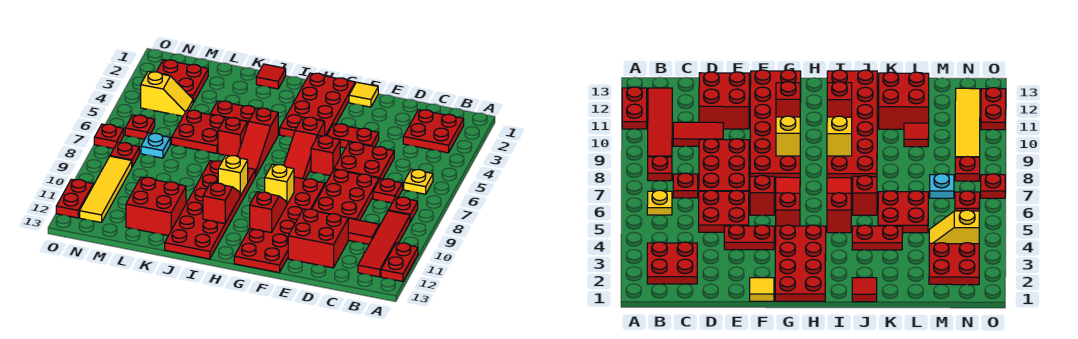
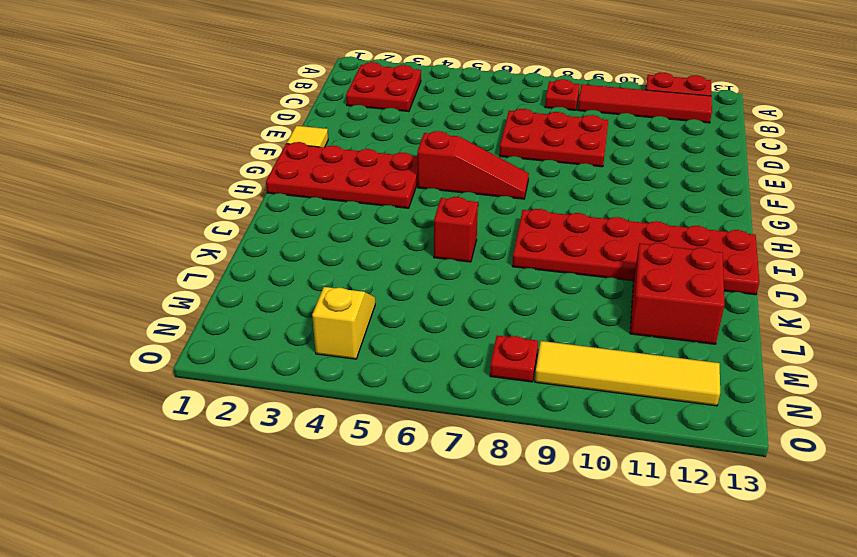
none -> yellow 1x1 plate [404,169,433,194]
none -> red 1x1 plate [373,179,402,203]
none -> red 1x2 tile [348,218,379,244]
none -> red 2x2 plate [334,142,394,179]

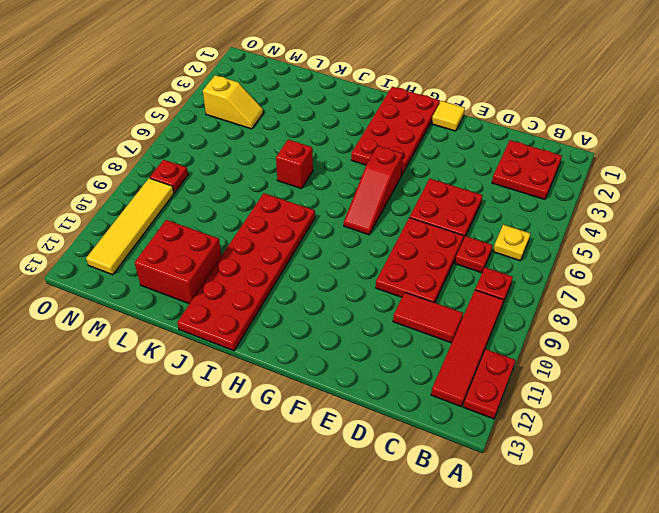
none -> red 2x2 brick [288,209,348,268]
none -> red 1x2 plate [327,124,379,148]
none -> red 1x1 brick [311,135,340,176]
none -> red 2x6 plate [234,177,325,273]

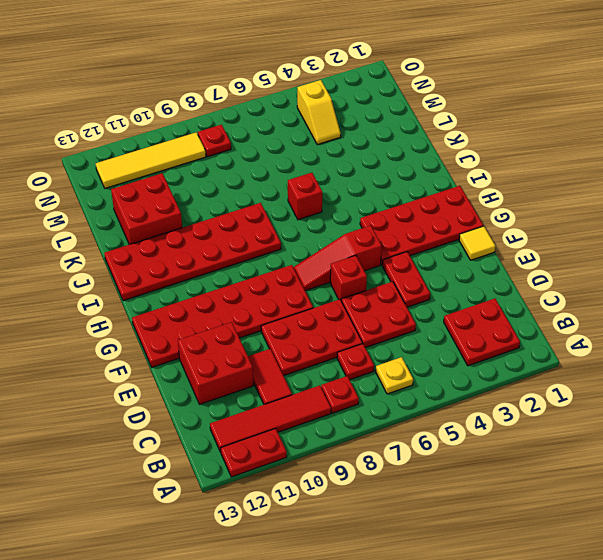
none -> red 1x3 slope [237,108,278,176]
none -> red 1x1 tile [256,64,286,89]
none -> red 1x2 plate [210,101,256,125]
none -> red 2x2 plate [172,110,225,153]

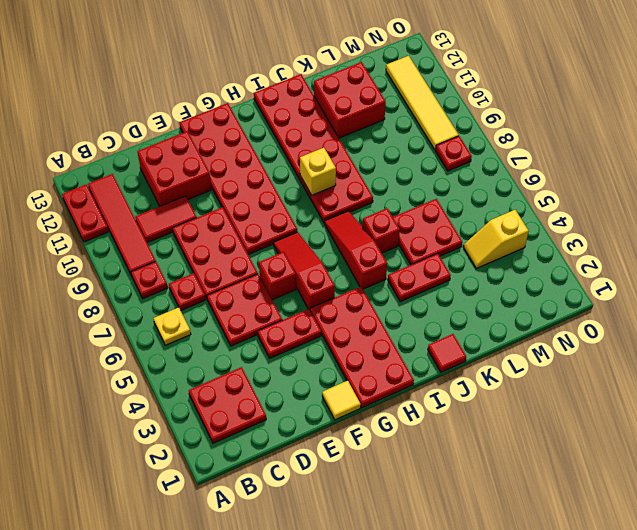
none -> red 1x1 tile [904,123,929,147]
none -> red 2x2 plate [157,60,208,103]
none -> cyan 1x1 plate [141,133,170,158]
none -> red 1x1 plate [125,115,155,139]

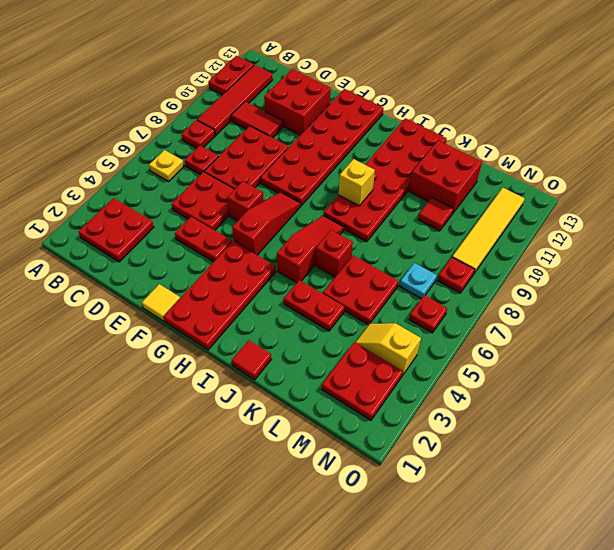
none -> red 1x1 plate [94,124,124,149]
none -> red 1x2 plate [56,179,93,218]
none -> yellow 1x1 brick [265,164,294,204]
none -> red 1x2 slope [250,192,287,233]

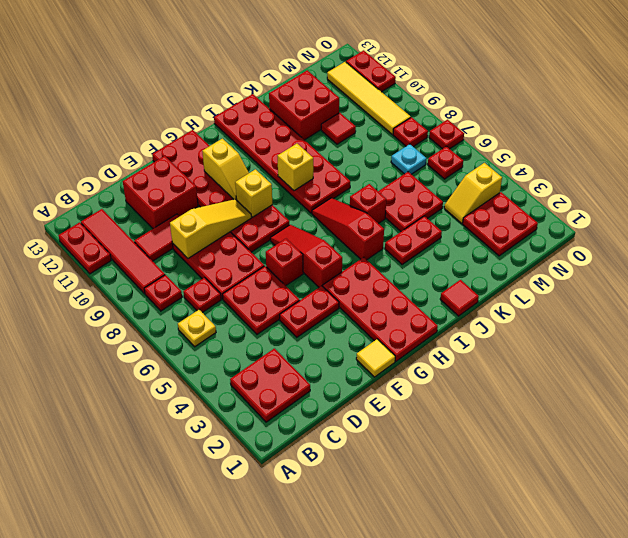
yellow 1x3 slope [170,199,252,258] -> none
yellow 1x2 slope [202,139,249,200] -> red 1x2 slope [250,192,287,233]
none -> red 1x2 slope [203,183,240,224]

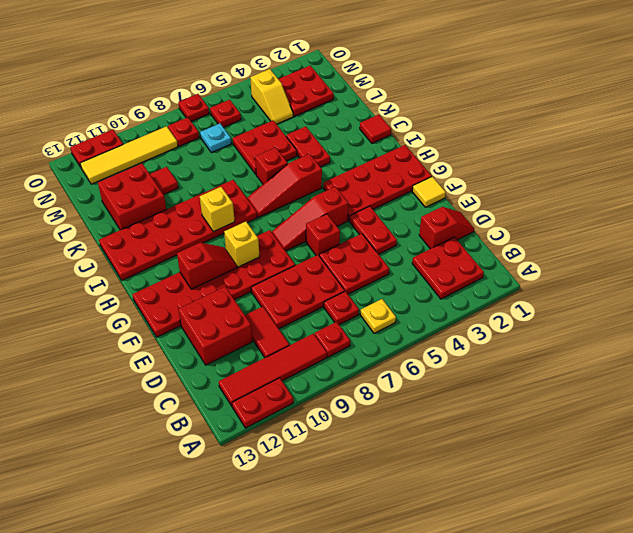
red 1x2 slope [419,207,474,249] -> red 1x2 slope moved to [203,183,240,224]

